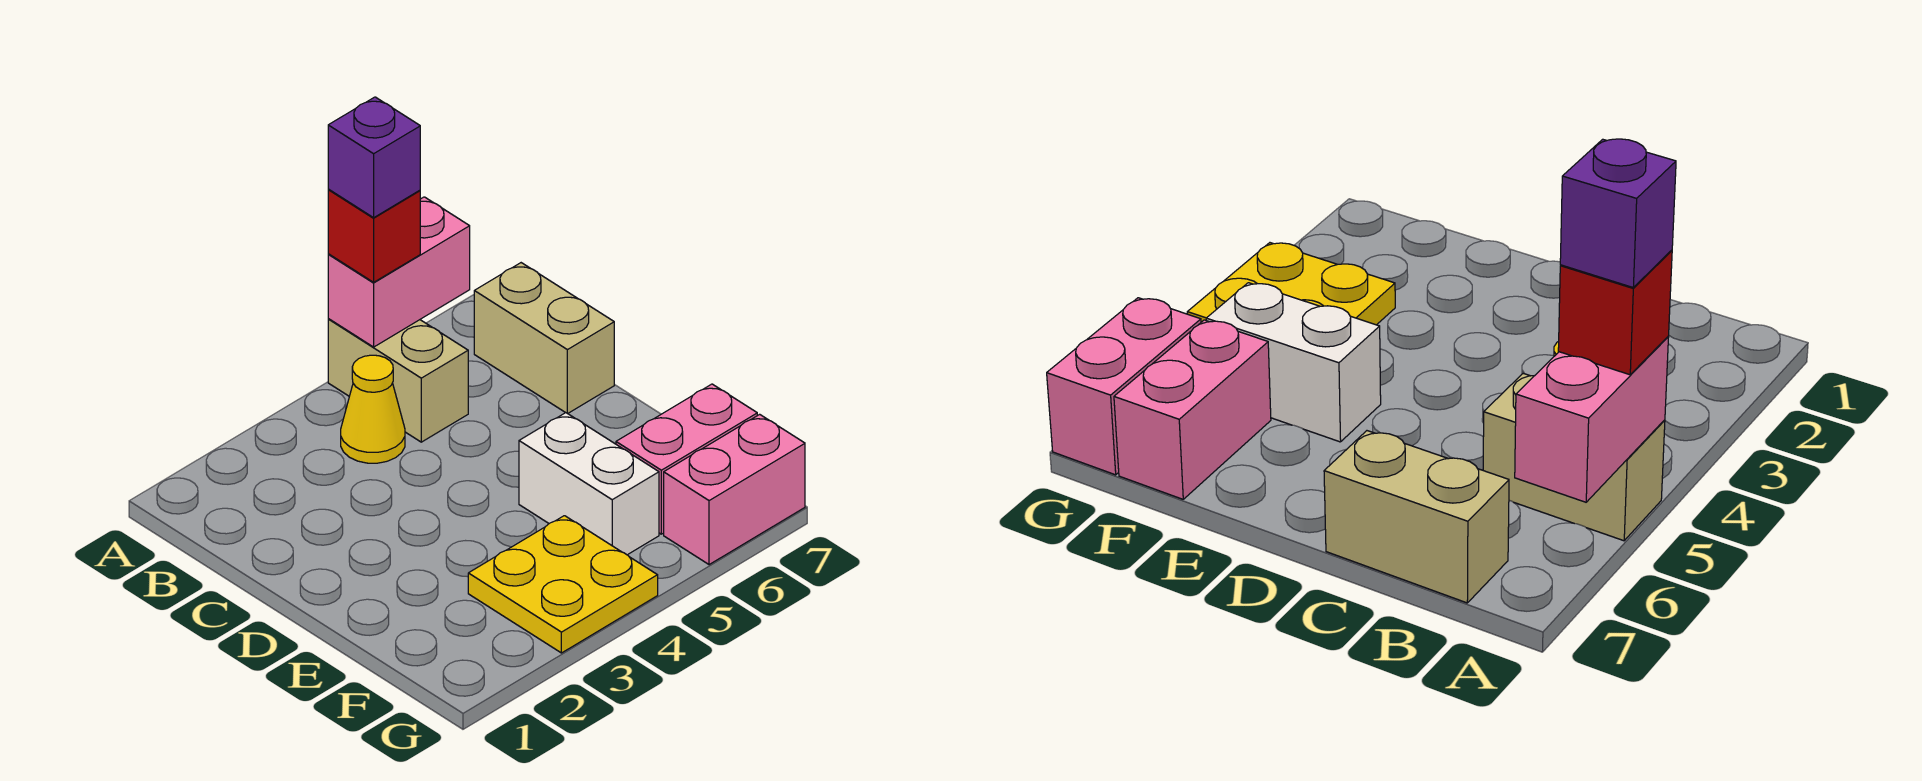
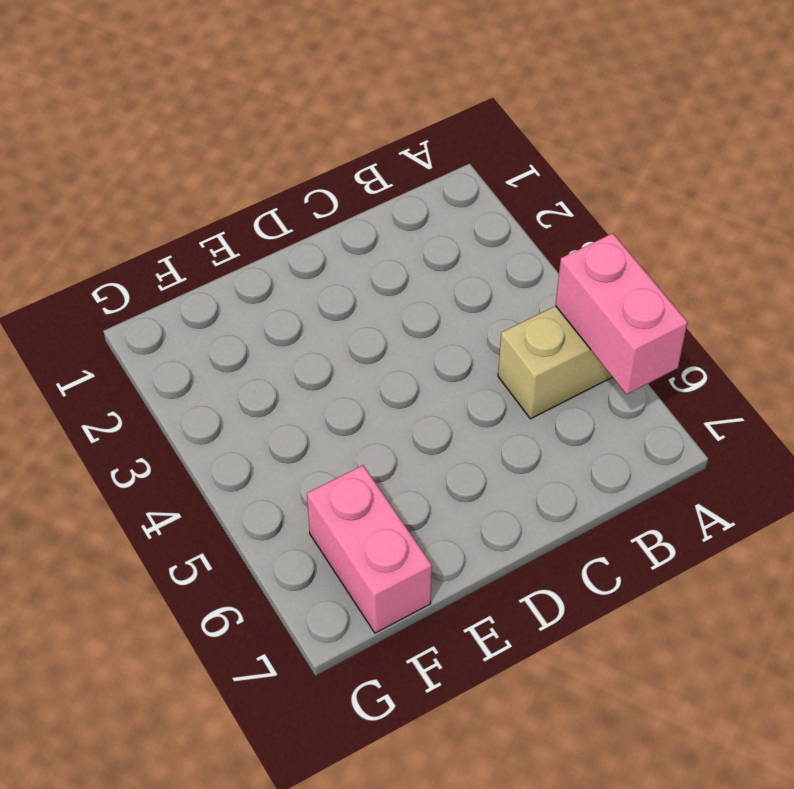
none -> yellow 1x1 cone [341,355,405,463]
none -> tan 1x2 brick [474,263,614,414]

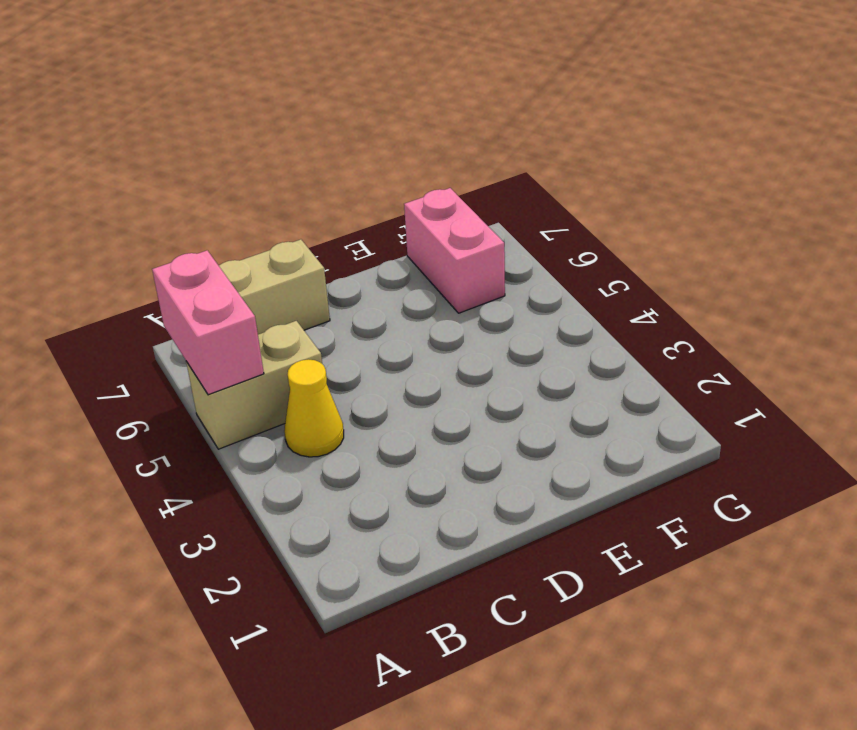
none -> white 1x2 brick [519,413,659,555]
none -> yellow 2x2 plate [468,516,658,653]

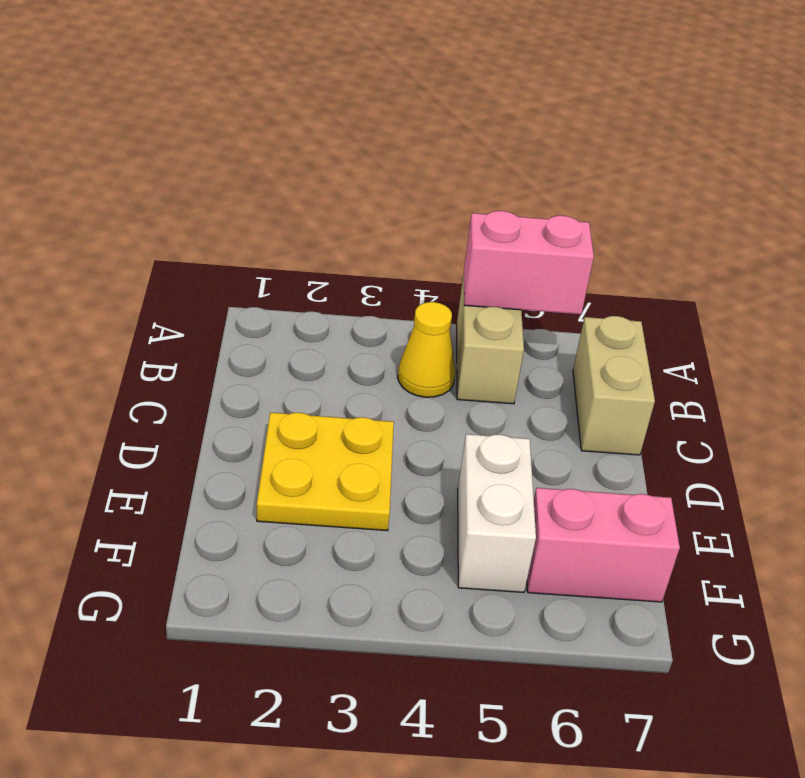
yellow 2x2 plate [257,413,394,531] -> yellow 2x2 plate moved to [468,516,658,653]
none -> pink 1x2 brick [664,414,805,565]
none -> red 1x1 brick [328,190,420,282]

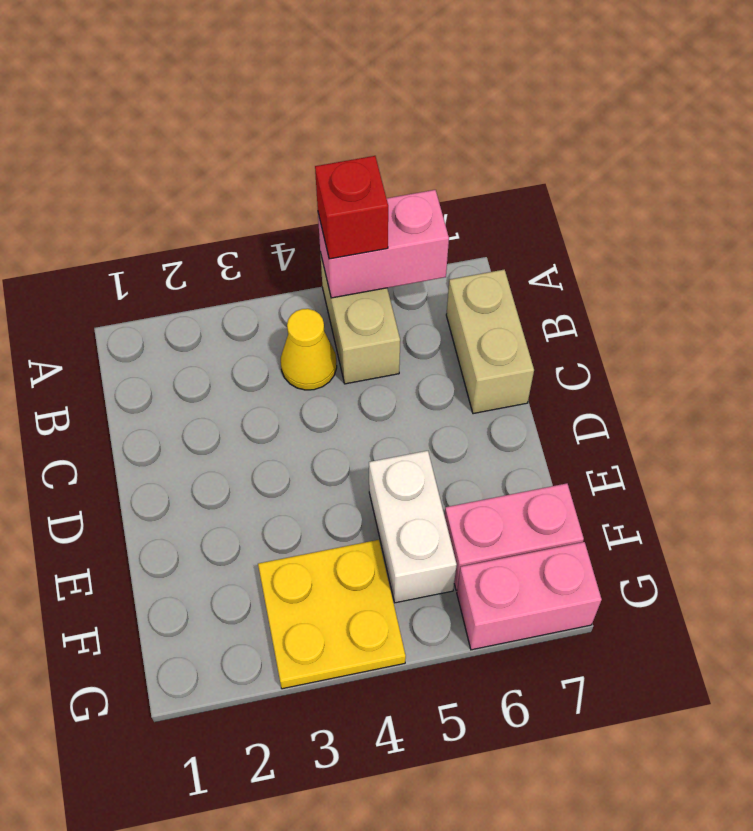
none -> purple 1x1 brick [328,97,420,218]

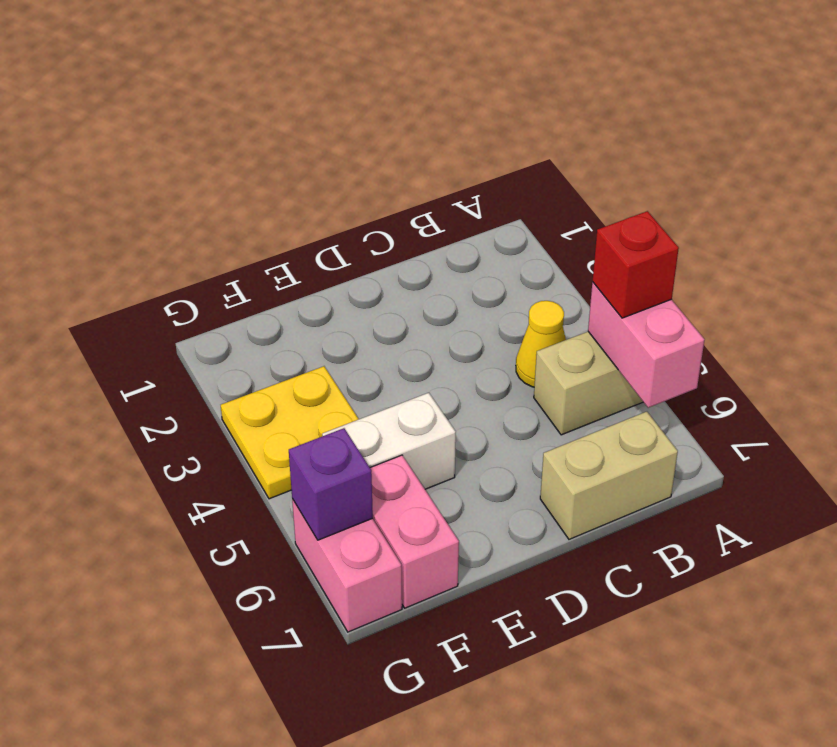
purple 1x1 brick [289,428,373,540] -> purple 1x1 brick moved to [328,97,420,218]

